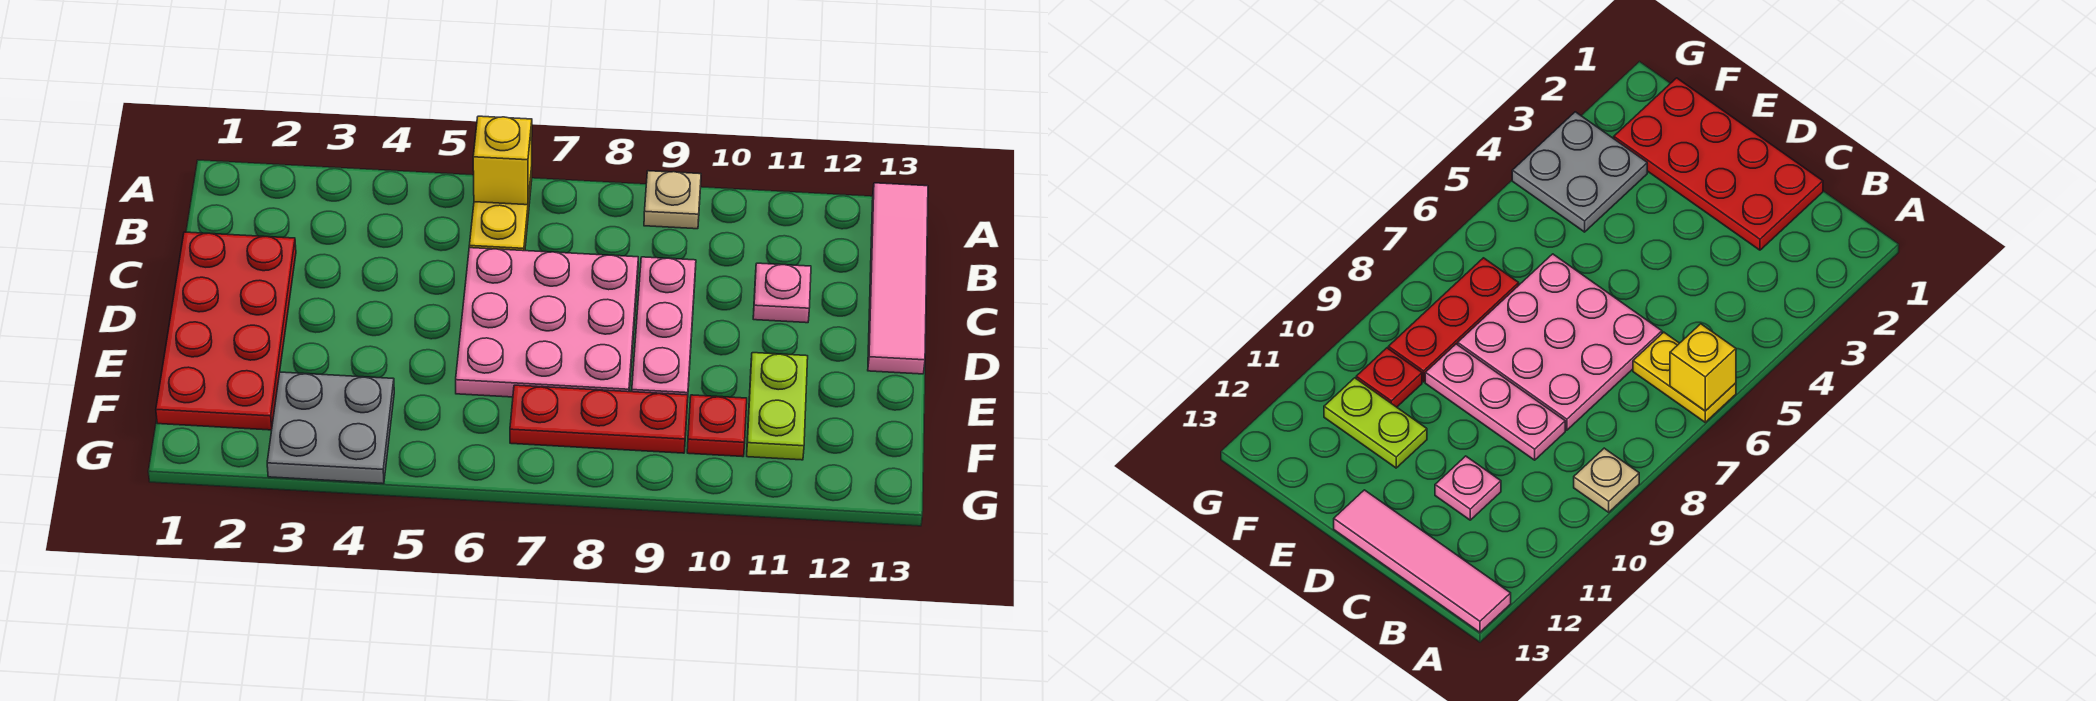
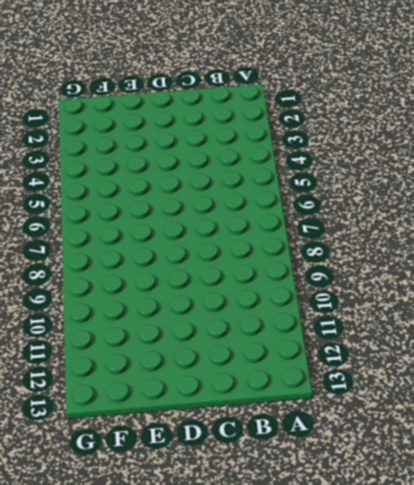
none -> yellow 1x2 plate [469,168,532,251]
none -> tan 1x1 plate [644,171,701,229]
none -> pink 1x4 tile [868,183,928,374]

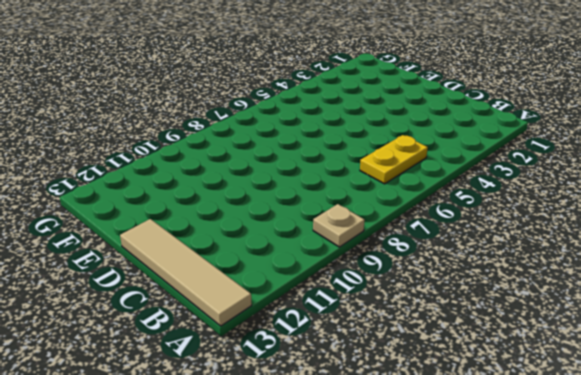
tan 1x4 tile [120,219,252,326] -> pink 1x4 tile [868,183,928,374]
yellow 1x2 plate [360,135,428,184] -> yellow 1x2 plate turned to [469,168,532,251]
none -> red 2x4 plate [156,232,296,430]
none -> pink 3x3 plate [456,248,638,397]
none -> pink 1x3 plate [632,257,696,395]

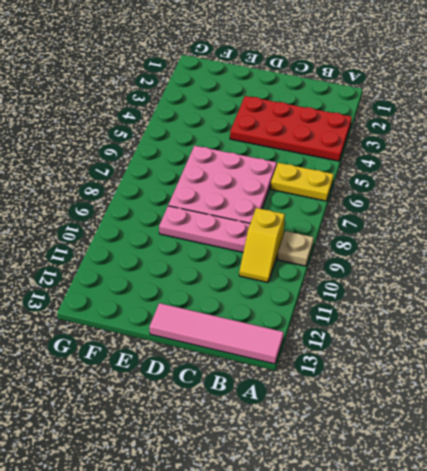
red 2x4 plate [230,96,352,161] -> red 2x4 plate moved to [156,232,296,430]
yellow 1x2 slope [239,208,285,282] -> none
none -> pink 1x1 plate [753,263,811,323]
none -> lime 1x2 plate [747,353,808,460]
none -> grey 2x2 plate [267,372,394,484]

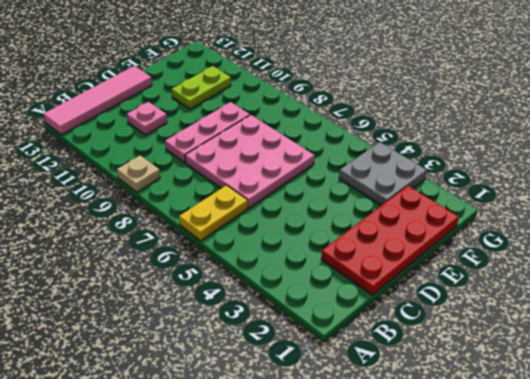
none -> red 1x3 plate [510,385,688,453]
none -> red 1x1 plate [687,395,747,457]
none -> yellow 1x1 brick [473,116,532,205]

